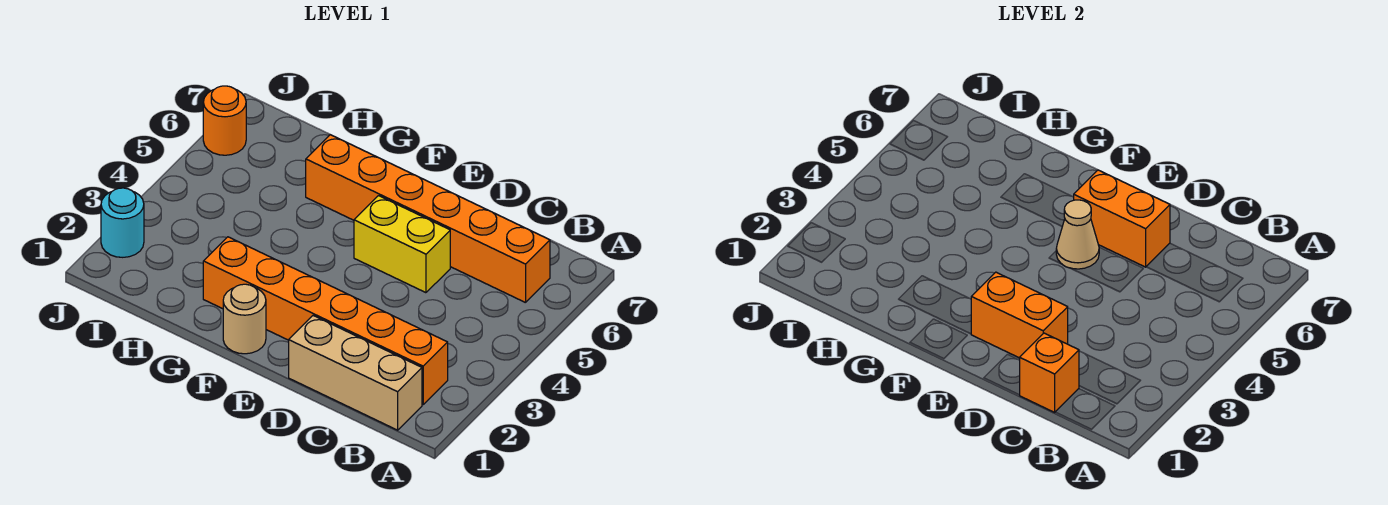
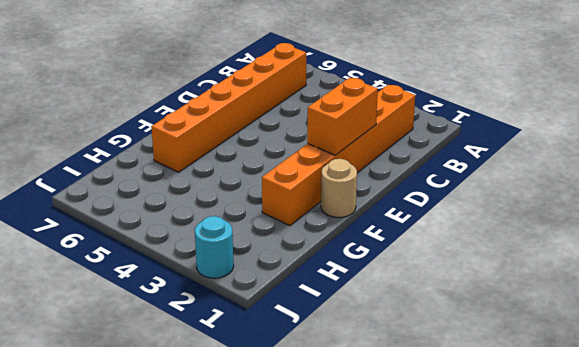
none -> tan 1x3 brick [289,316,422,430]
none -> yellow 1x2 brick [354,196,450,293]

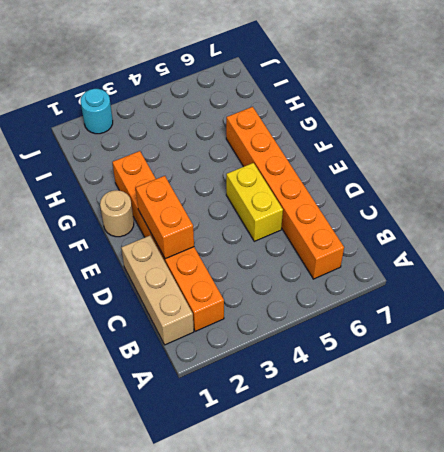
none -> orange 1x1 round brick [203,86,246,155]
none -> orange 1x1 brick [1020,333,1079,412]

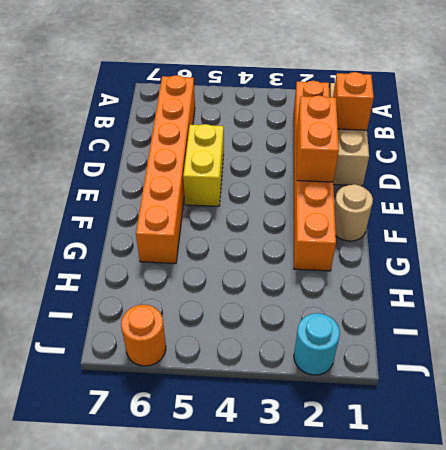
none -> orange 1x2 brick [1074,170,1170,267]
none -> tan 1x1 cone [1056,200,1099,269]

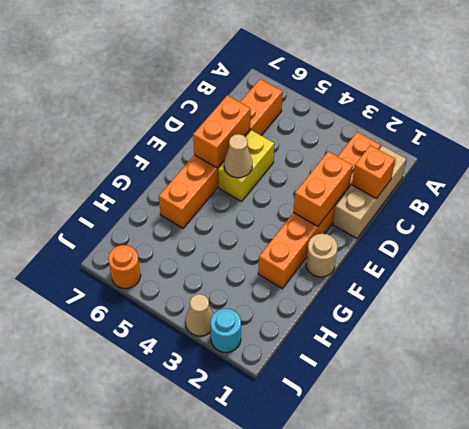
tan 1x1 cone [185,294,213,336] -> none

